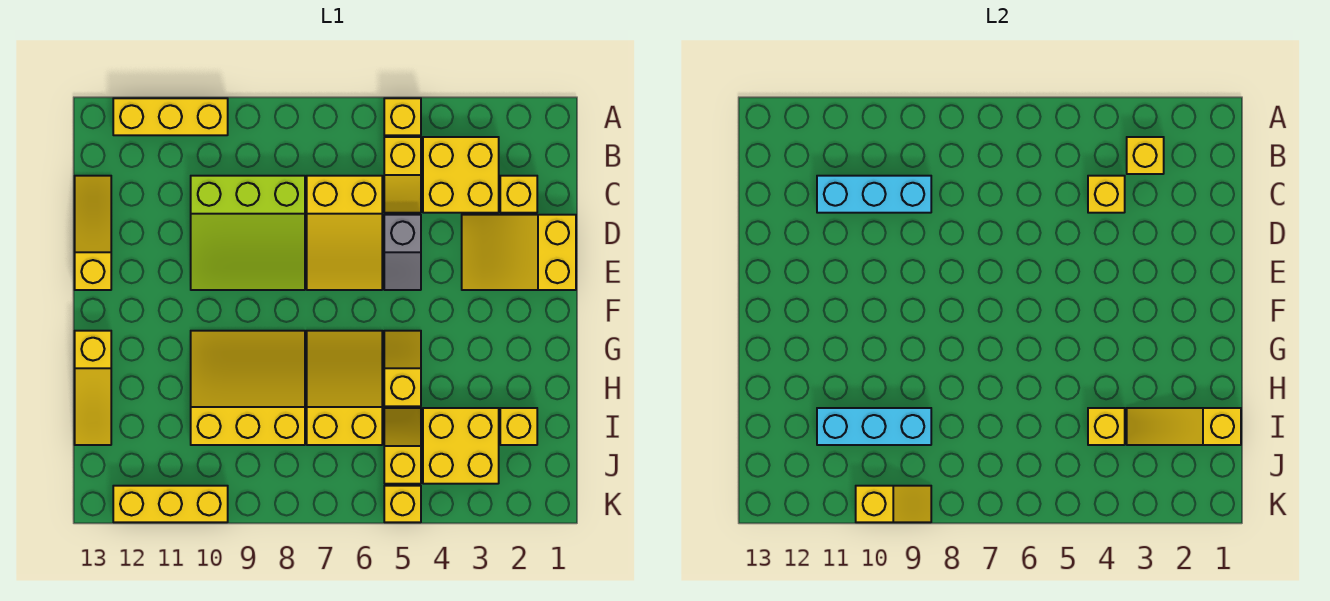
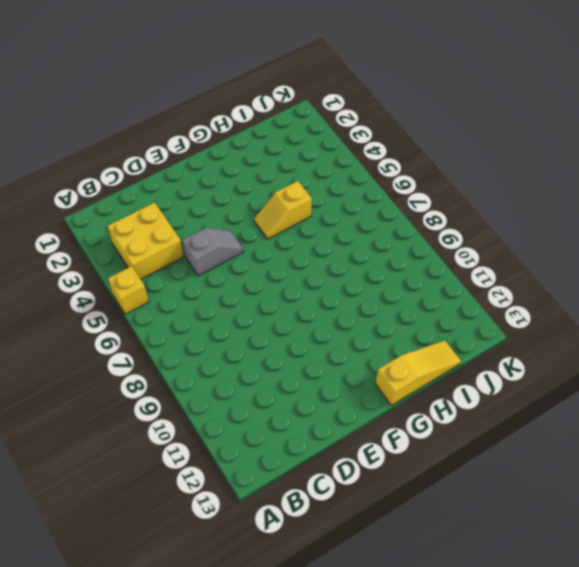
none -> yellow 1x3 brick [113,98,228,135]
none -> yellow 1x2 slope [384,137,421,213]
none -> yellow 1x1 brick [500,176,537,213]

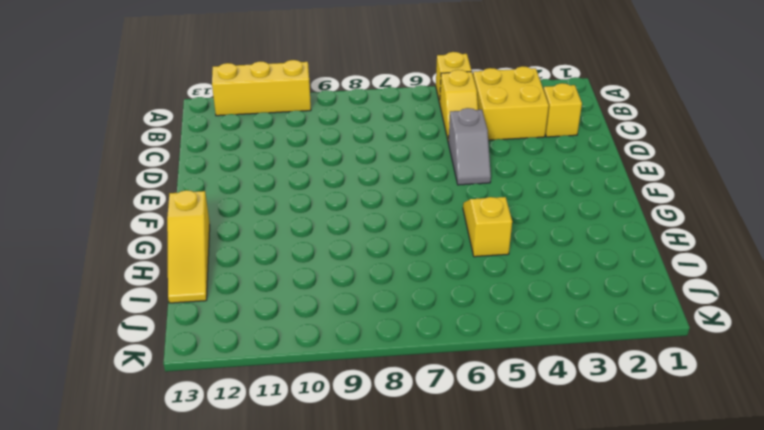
none -> yellow 2x3 slope [307,176,382,290]
none -> lime 3x3 slope [191,176,305,290]
none -> yellow 1x3 slope [75,176,111,290]

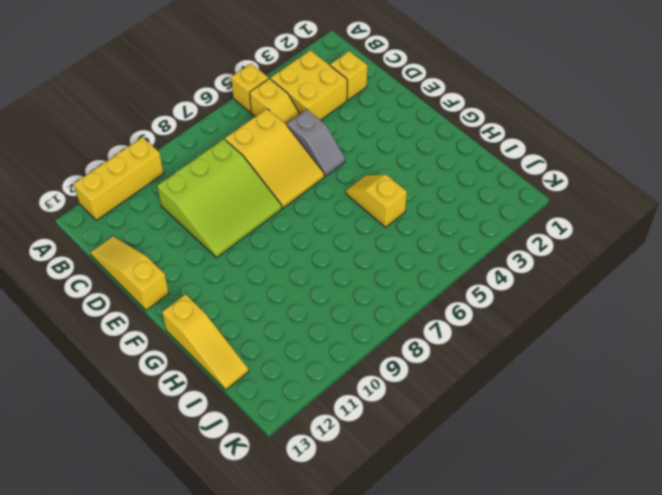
none -> yellow 2x3 slope [462,215,576,290]
none -> yellow 2x3 slope [307,331,382,445]
none -> yellow 3x3 slope [191,331,305,445]

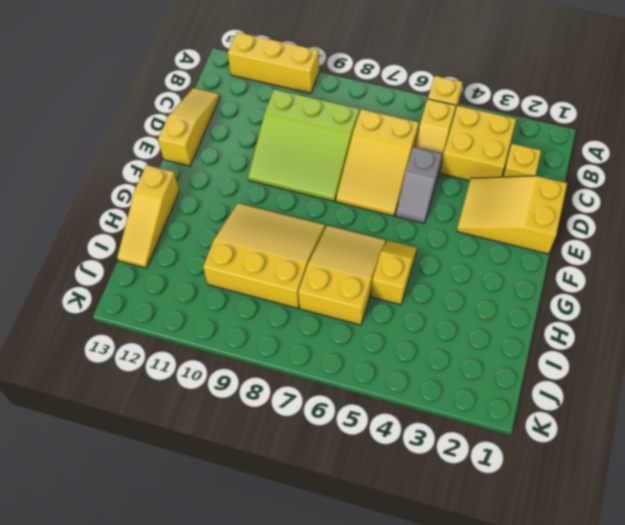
none -> yellow 1x1 brick [500,408,537,445]
none -> yellow 2x2 brick [423,408,499,484]
none -> yellow 1x2 slope [384,408,421,484]

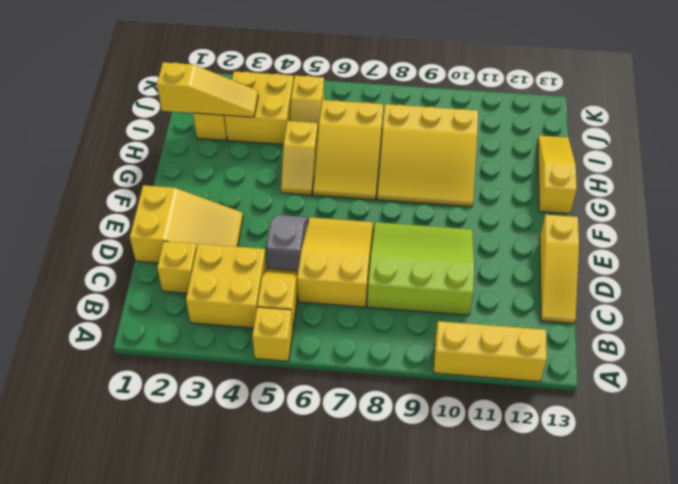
none -> yellow 1x1 brick [384,486,421,522]
none -> yellow 1x3 brick [113,486,228,522]
none -> yellow 1x1 brick [1127,137,1164,174]

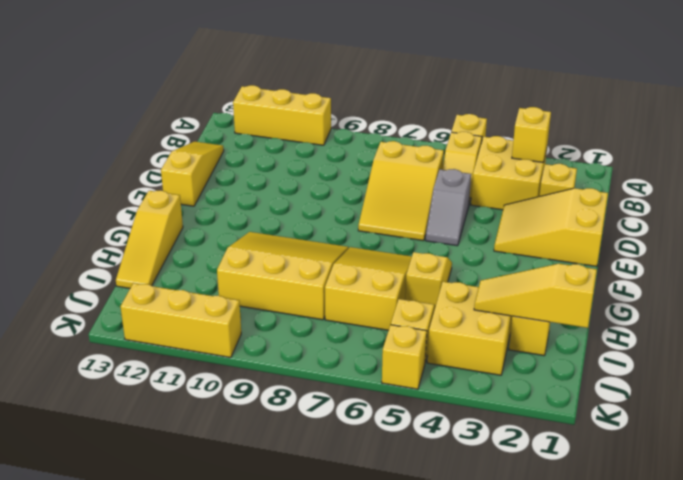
none -> lime 3x3 slope [191,176,305,290]
none -> yellow 1x1 brick [1088,176,1125,213]
none -> cyan 1x3 brick [817,176,931,213]

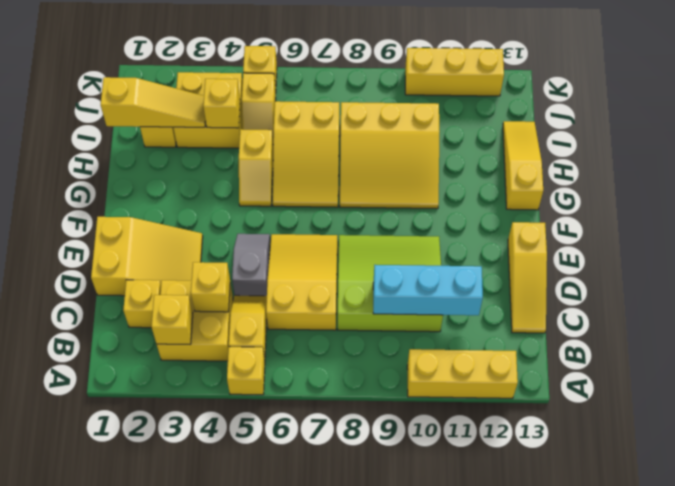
none -> cyan 1x3 brick [817,408,931,445]
none -> yellow 1x2 slope [856,486,931,522]

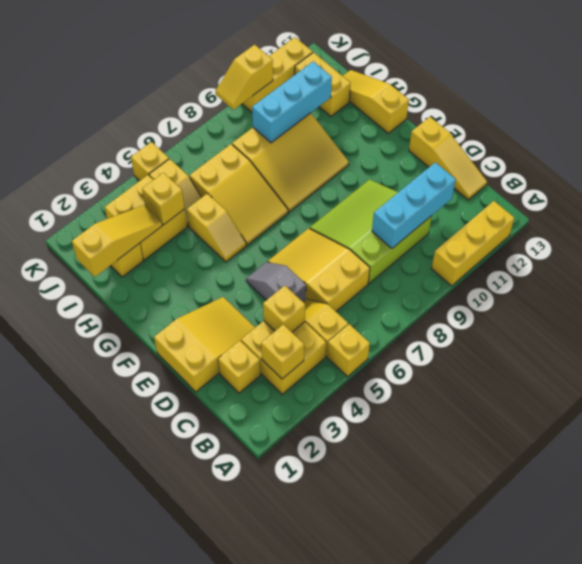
yellow 1x2 brick [295,52,350,116] -> none

